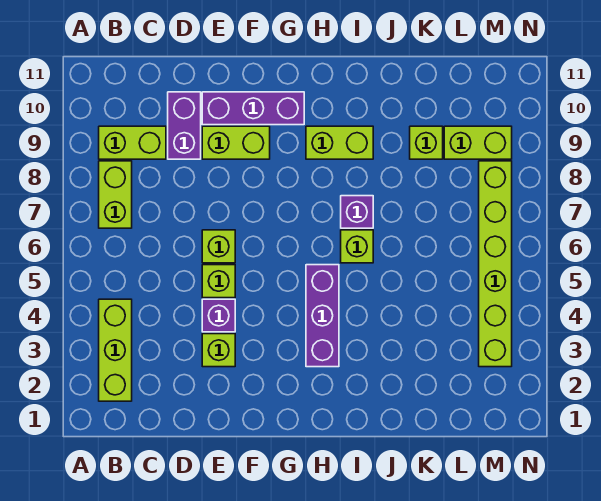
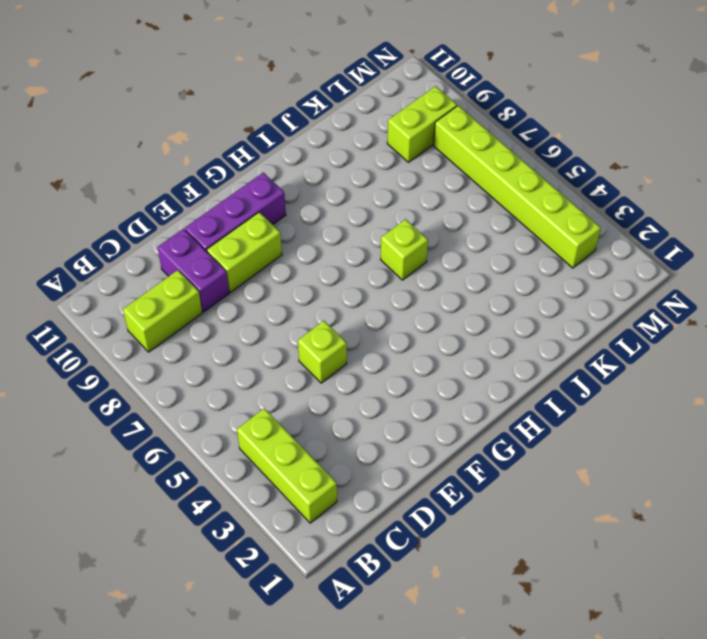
none -> lime 1x2 brick [99,161,132,228]
none -> lime 1x1 brick [202,334,235,367]
none -> purple 1x1 brick [202,299,235,332]

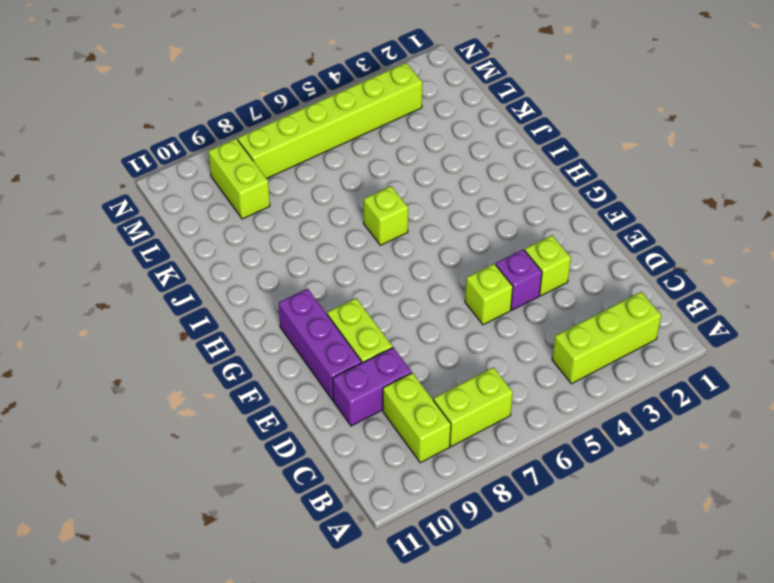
none -> lime 1x1 brick [202,230,235,263]
none -> purple 1x3 brick [306,265,339,367]
none -> lime 1x2 brick [306,126,373,159]

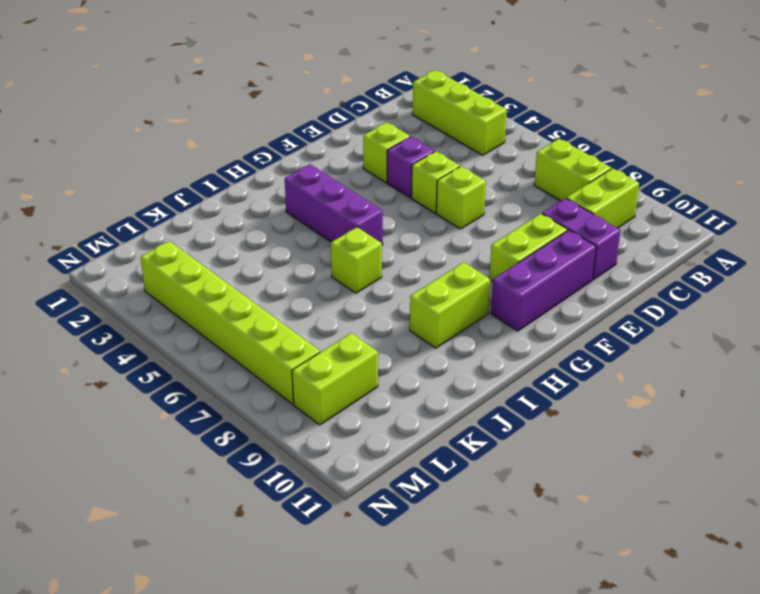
none -> purple 1x1 brick [341,196,373,228]
none -> lime 1x1 brick [410,126,443,159]

